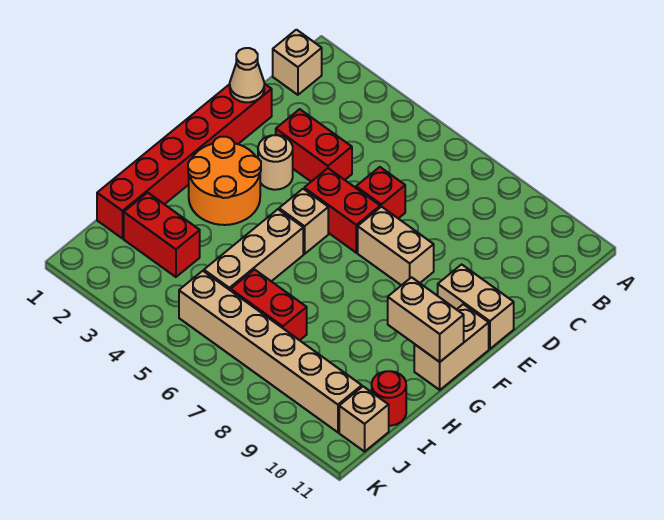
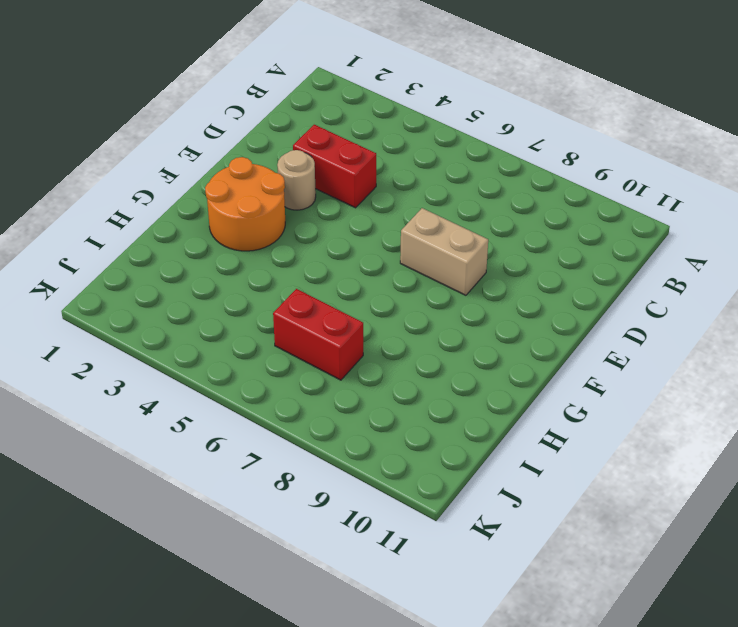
none -> tan 1x1 brick [273,30,322,95]
none -> red 1x6 brick [97,84,272,239]
none -> red 1x1 brick [356,167,405,219]

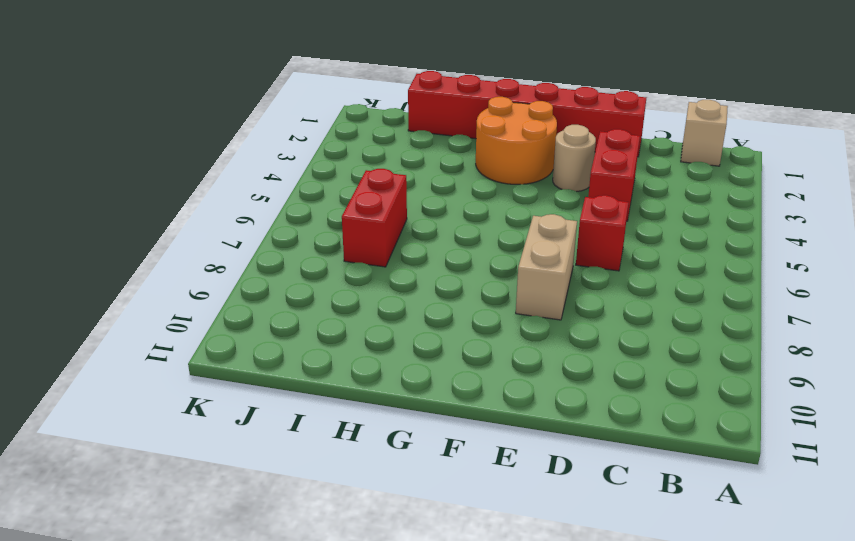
none -> red 1x2 brick [304,168,380,253]
none -> tan 1x2 brick [438,264,514,349]
none -> tan 1x1 brick [279,189,328,254]

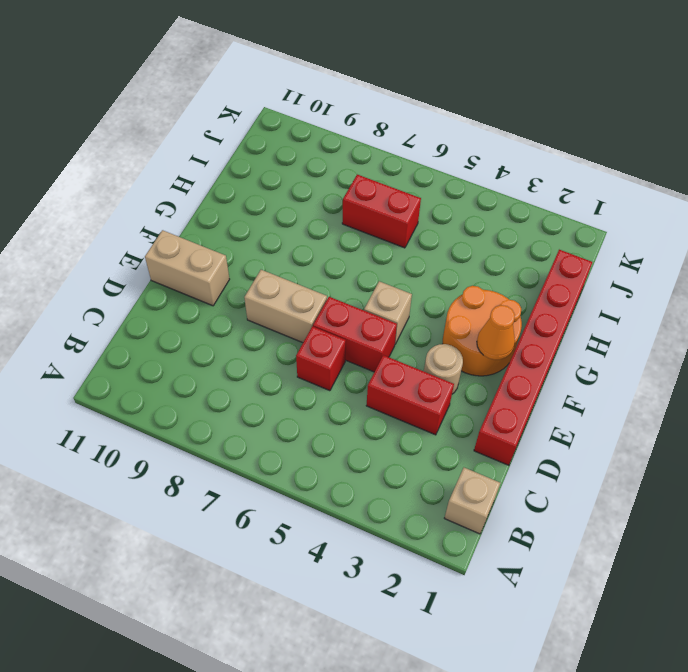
orange 1x1 cone [477,305,515,360] -> none
none -> tan 1x2 brick [414,304,489,390]
none -> tan 1x3 brick [204,209,303,291]
none -> red 1x2 brick [124,192,200,277]

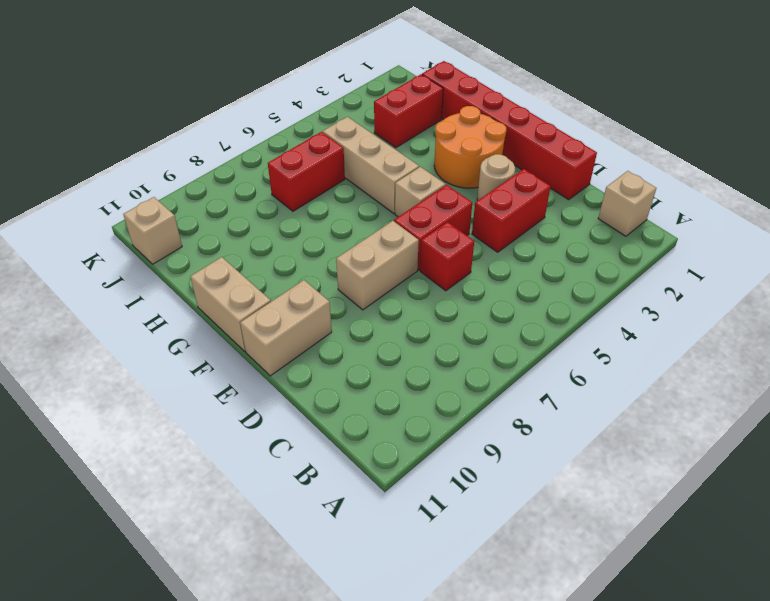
none -> red 1x1 round brick [372,371,406,426]
none -> tan 1x6 brick [179,271,362,432]
none -> tan 1x1 cone [230,48,264,102]

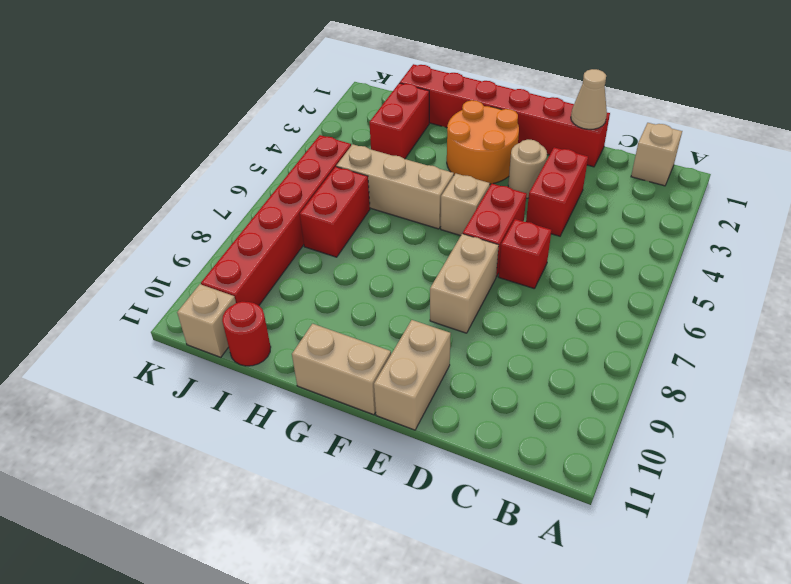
red 1x6 brick [201,135,351,305] -> tan 1x6 brick [179,271,362,432]
none -> tan 1x2 brick [388,277,464,362]

